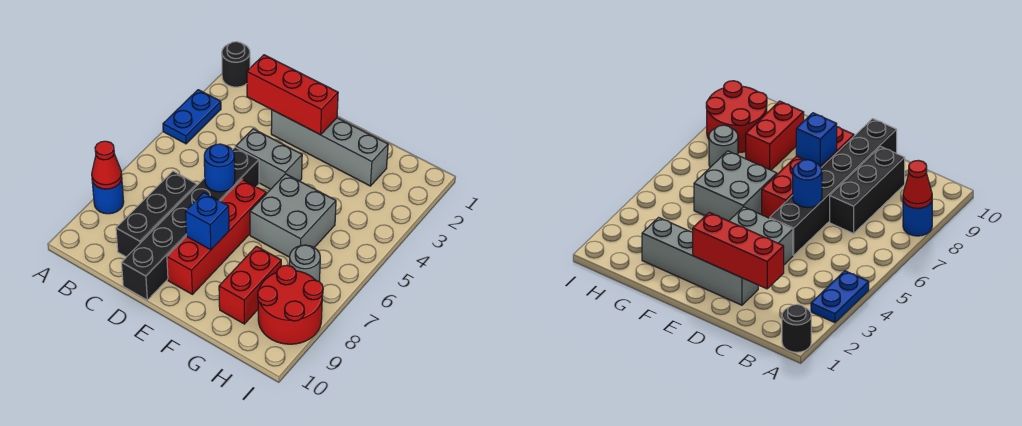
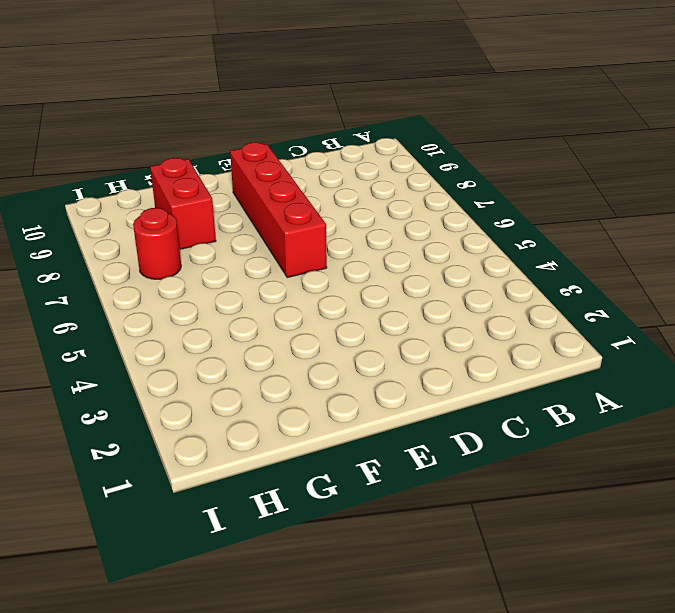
red 1x1 round brick [133,208,181,279] -> grey 1x1 round brick [289,245,320,281]
none -> black 1x1 round brick [222,42,250,87]
none -> blue 1x2 plate [163,90,221,144]
none -> blue 1x1 round brick [92,179,124,214]

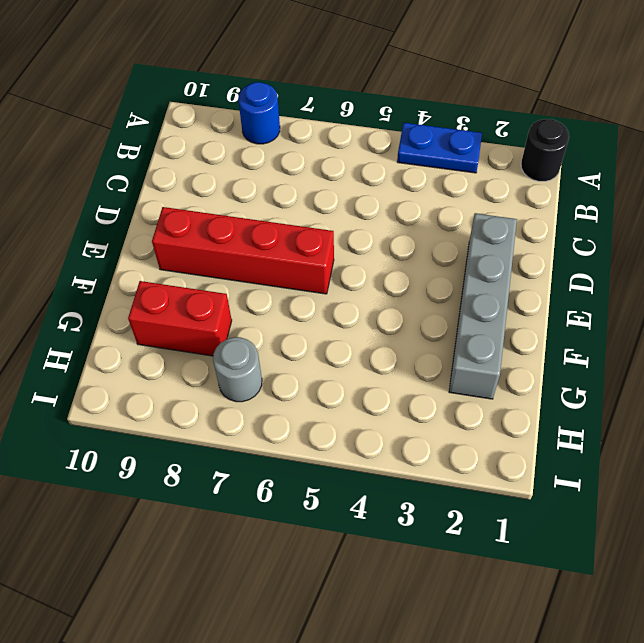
none -> black 1x3 brick [116,171,197,257]
none -> grey 1x2 brick [236,129,302,189]
none -> black 1x6 brick [121,147,259,300]

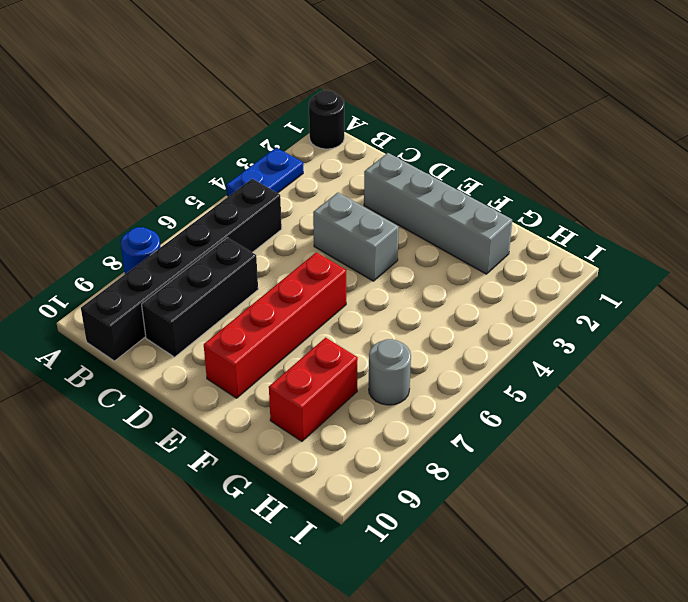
black 1x6 brick [81,179,282,361] -> black 1x6 brick moved to [121,147,259,300]
none -> grey 2x2 brick [250,174,336,257]
none -> red 2x2 round brick [258,265,323,344]
none -> red 1x1 cone [92,141,122,189]

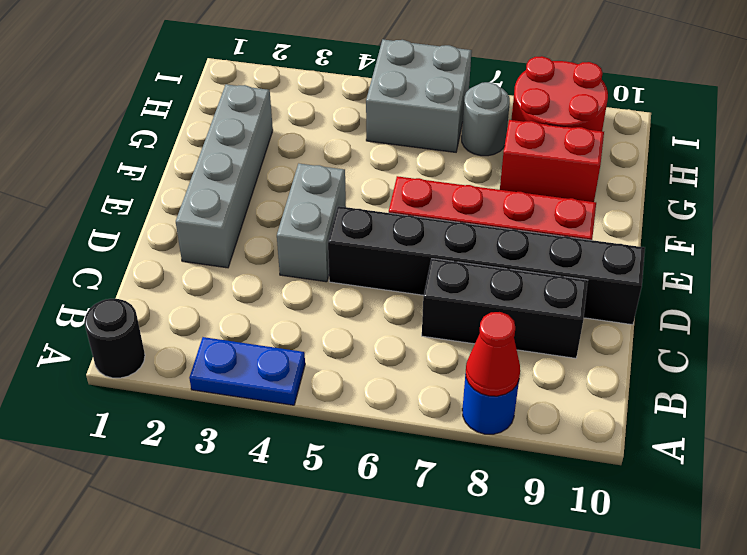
grey 2x2 brick [366,40,472,152] -> grey 2x2 brick moved to [250,174,336,257]
none -> red 1x3 brick [247,55,338,135]
none -> blue 1x1 round brick [204,144,235,192]
none -> blue 1x1 brick [185,193,229,250]

